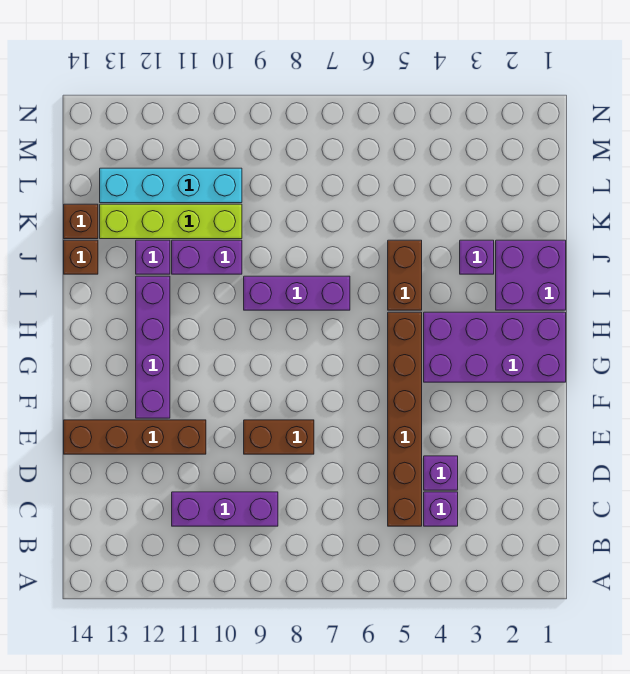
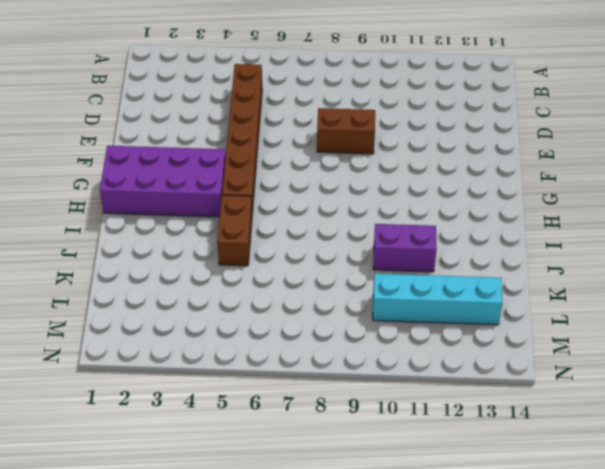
none -> purple 1x1 brick [424,492,458,526]
none -> purple 1x3 brick [172,492,278,526]
none -> purple 1x1 brick [424,456,458,490]

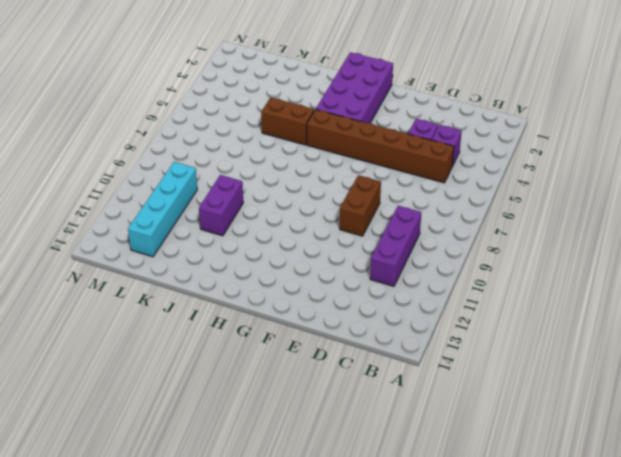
none -> brown 1x4 brick [64,420,206,454]
none -> purple 1x4 brick [136,276,170,418]
none -> purple 2x2 brick [496,240,566,310]

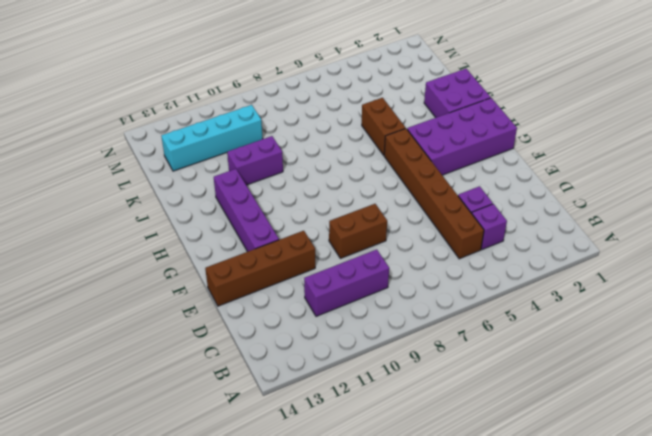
none -> purple 1x3 brick [244,276,350,310]
none -> purple 1x1 brick [460,240,494,274]
none -> purple 1x1 brick [136,240,170,274]

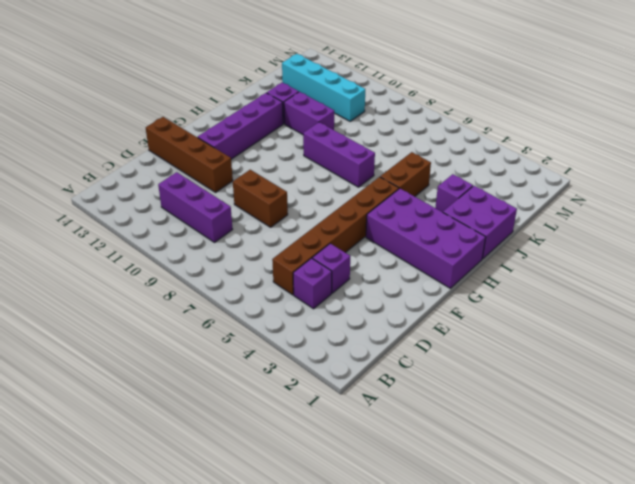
none -> brown 1x1 brick [64,240,98,274]
none -> lime 1x4 brick [100,204,242,239]
none -> brown 1x1 brick [64,204,98,239]

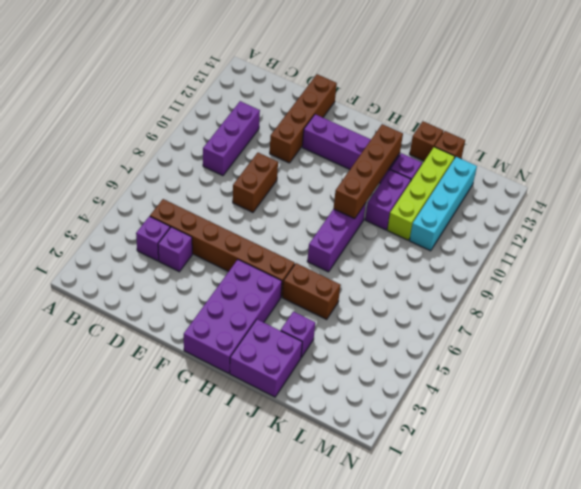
brown 1x4 brick [334,124,403,219] -> none

